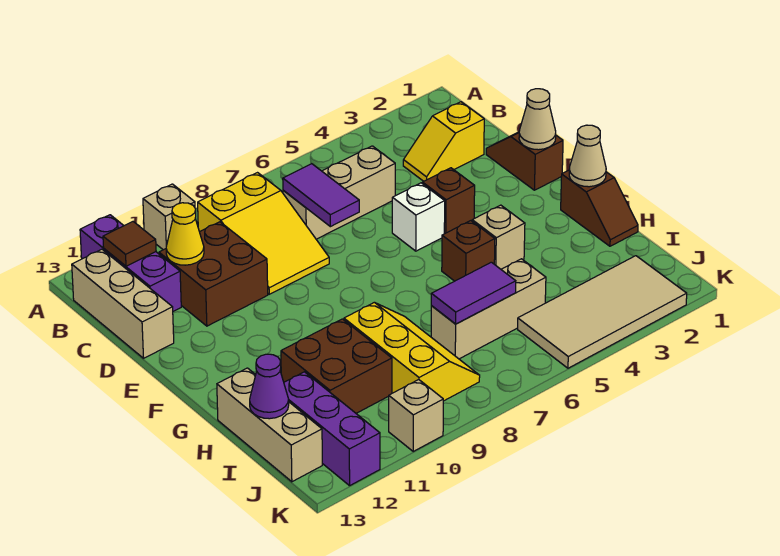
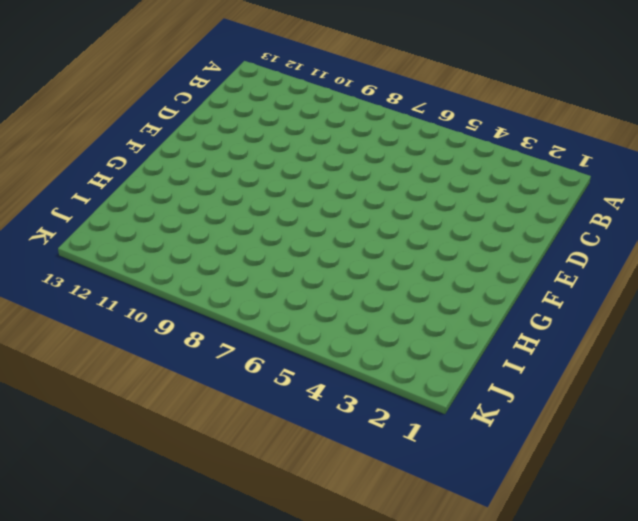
none -> tan 1x1 brick [143,184,195,250]
none -> purple 1x3 brick [80,215,181,311]
none -> yellow 2x3 slope [198,173,329,294]

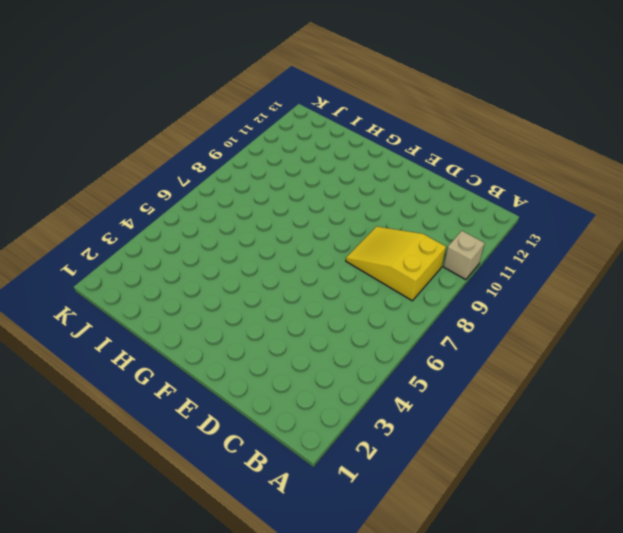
none -> purple 1x3 brick [80,215,181,311]
none -> tan 1x3 brick [72,249,174,358]
none -> yellow 1x2 slope [403,102,484,181]

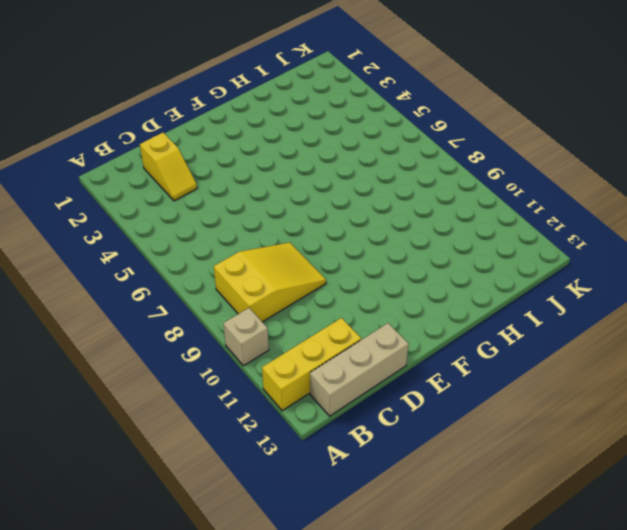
yellow 1x3 brick [262,318,361,411] -> purple 1x3 brick [80,215,181,311]
none -> tan 1x3 brick [283,146,395,239]
none -> brown 2x2 brick [159,222,268,326]
none -> brown 1x2 slope [486,132,563,190]

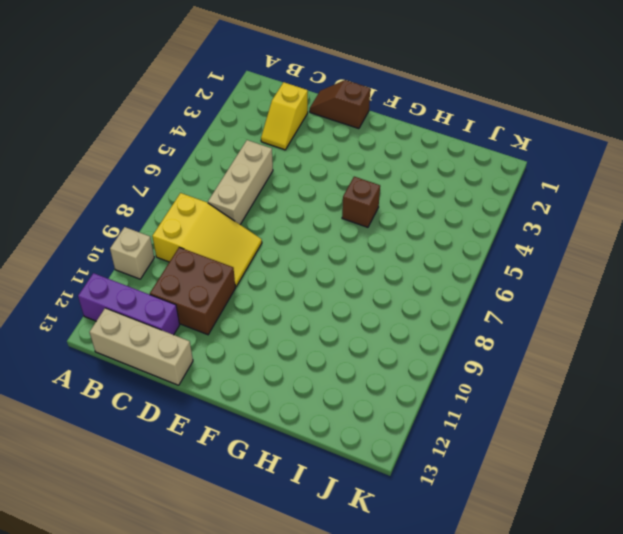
none -> brown 1x1 brick [423,168,475,234]
none -> white 1x1 brick [392,183,445,251]
none -> brown 1x2 slope [561,170,638,246]

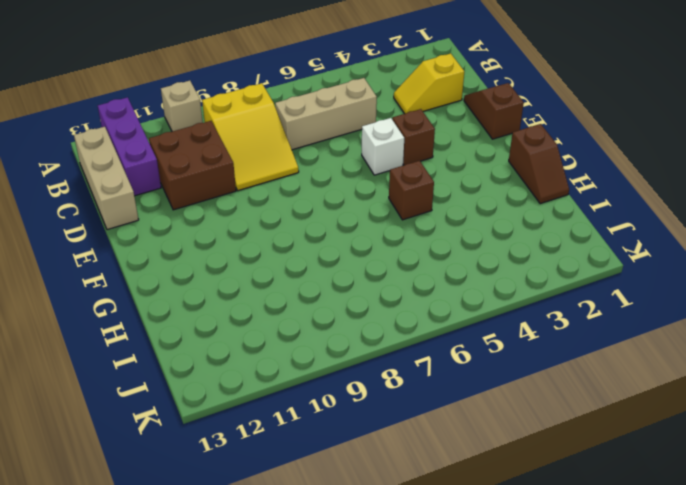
none -> tan 1x1 brick [472,205,525,269]
none -> yellow 2x3 slope [344,302,480,401]
none -> brown 2x2 brick [281,319,392,413]

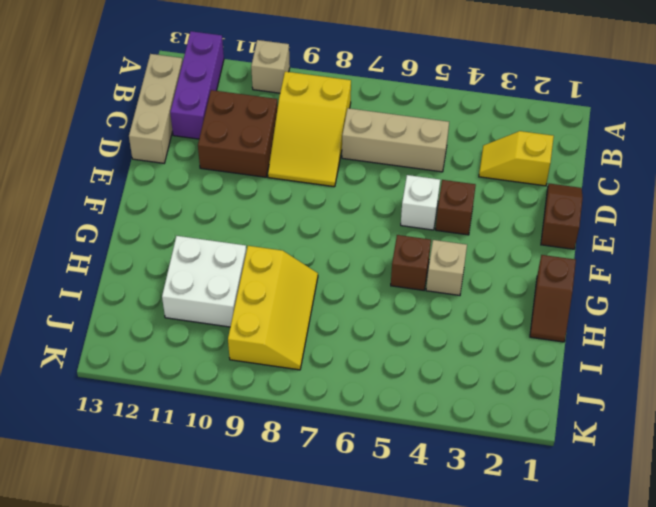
white 2x2 brick [162,236,246,327] -> brown 2x2 brick [281,319,392,413]
none -> tan 1x3 brick [217,368,322,482]
none -> tan 1x3 brick [431,259,546,359]
none -> purple 1x3 brick [284,372,380,486]

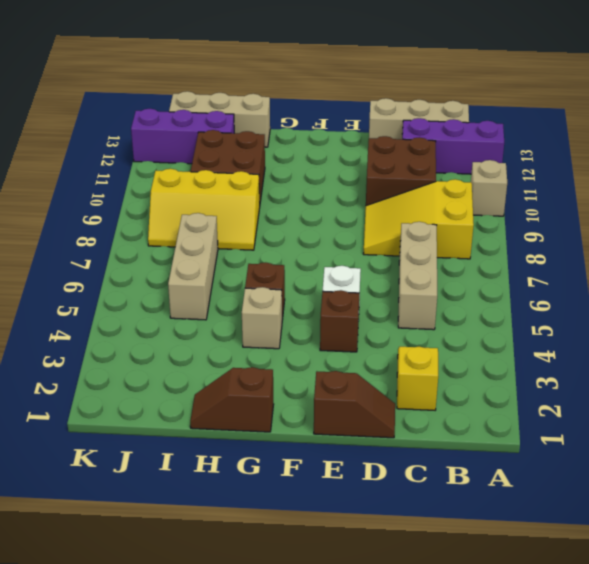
none -> tan 2x4 tile [518,256,687,368]
none -> tan 1x1 brick [389,380,443,451]
none -> brown 1x1 tile [103,222,156,266]

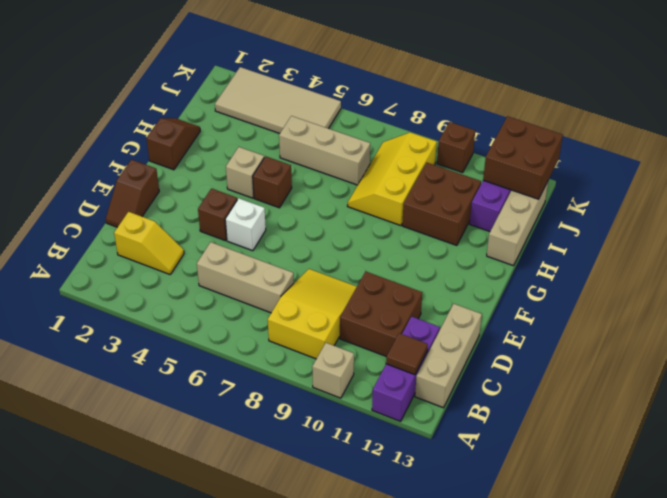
brown 2x2 brick [483,116,563,199] -> none
brown 1x1 brick [437,122,475,173] -> tan 1x1 brick [389,380,443,451]
none -> purple 1x2 tile [283,164,359,227]
none -> yellow 1x1 cone [166,203,204,265]
none -> tan 1x1 cone [519,89,556,150]

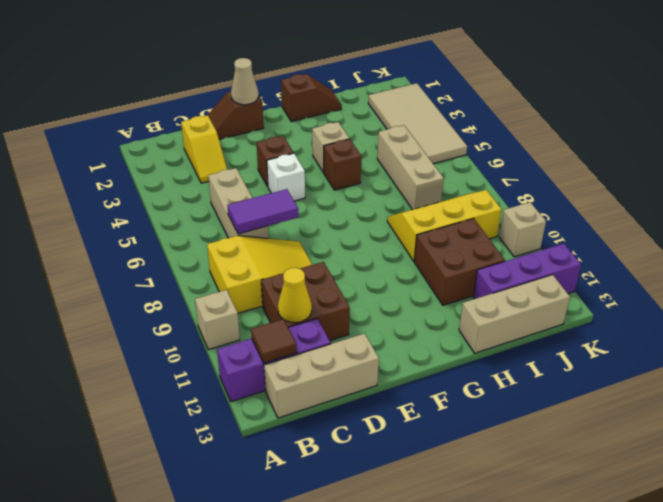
none -> tan 1x1 cone [569,125,606,187]
none -> purple 1x2 tile [431,262,516,324]
none -> purple 1x1 cone [250,354,289,419]

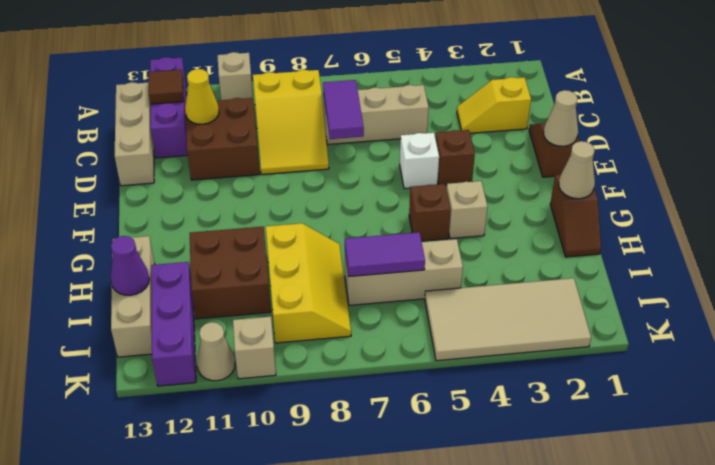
tan 1x1 cone [197,322,235,381] -> none

